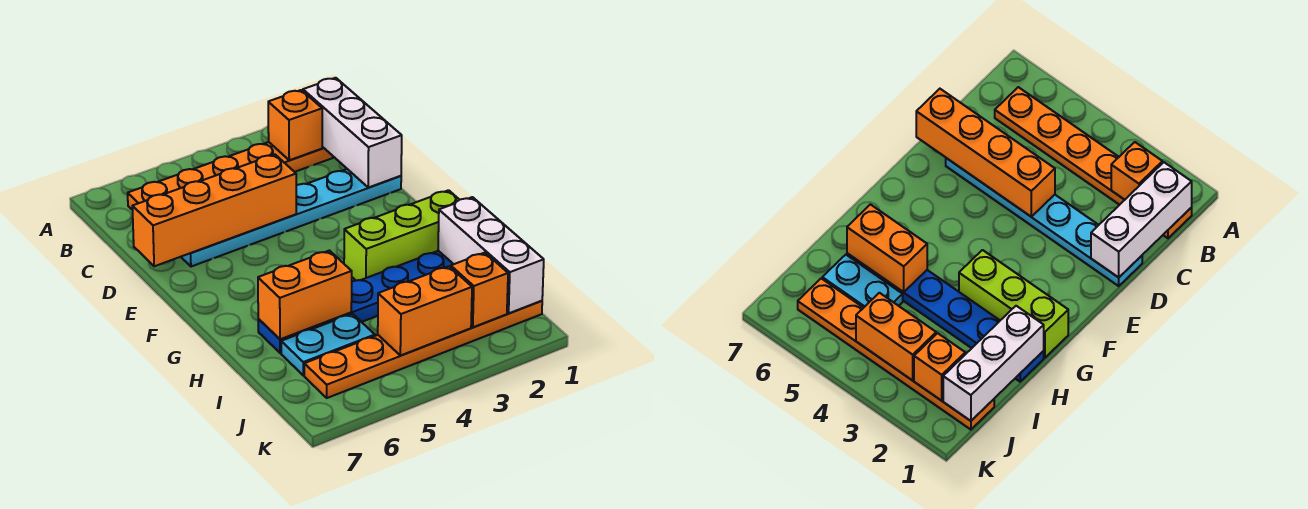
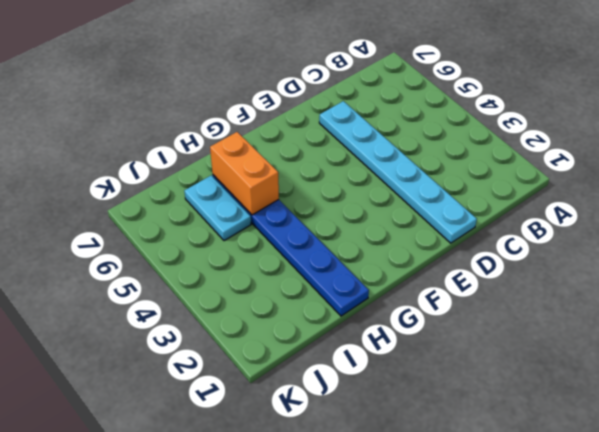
none -> orange 1x6 plate [128,142,334,210]
none -> lime 1x3 brick [344,190,459,281]
none -> orange 1x6 plate [304,301,542,398]

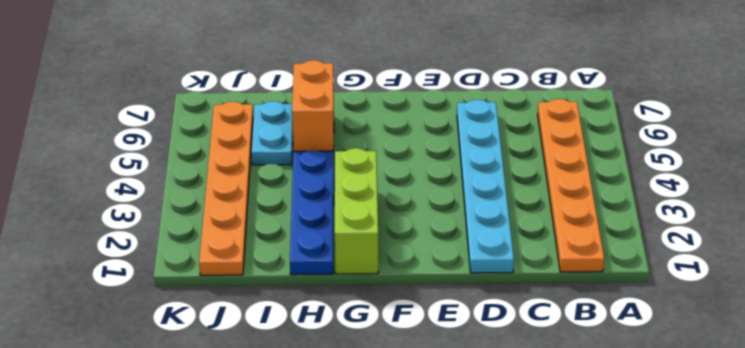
none -> white 1x3 brick [303,78,402,188]
none -> orange 1x1 brick [268,90,322,160]
none -> orange 1x4 brick [132,154,296,266]

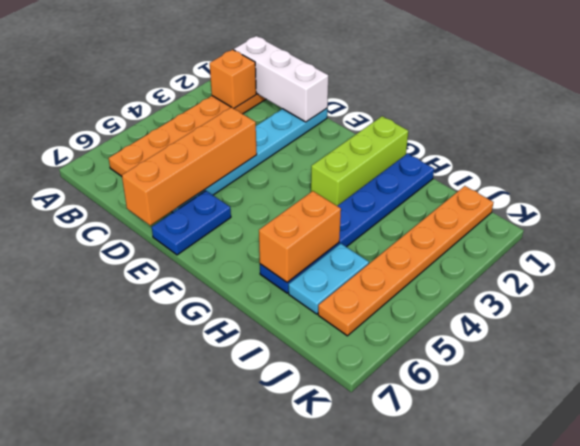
blue 1x2 plate [152,191,231,255] -> none
none -> white 1x3 brick [438,197,544,313]
none -> orange 1x1 brick [451,253,508,327]
none -> orange 1x2 brick [378,266,472,356]

